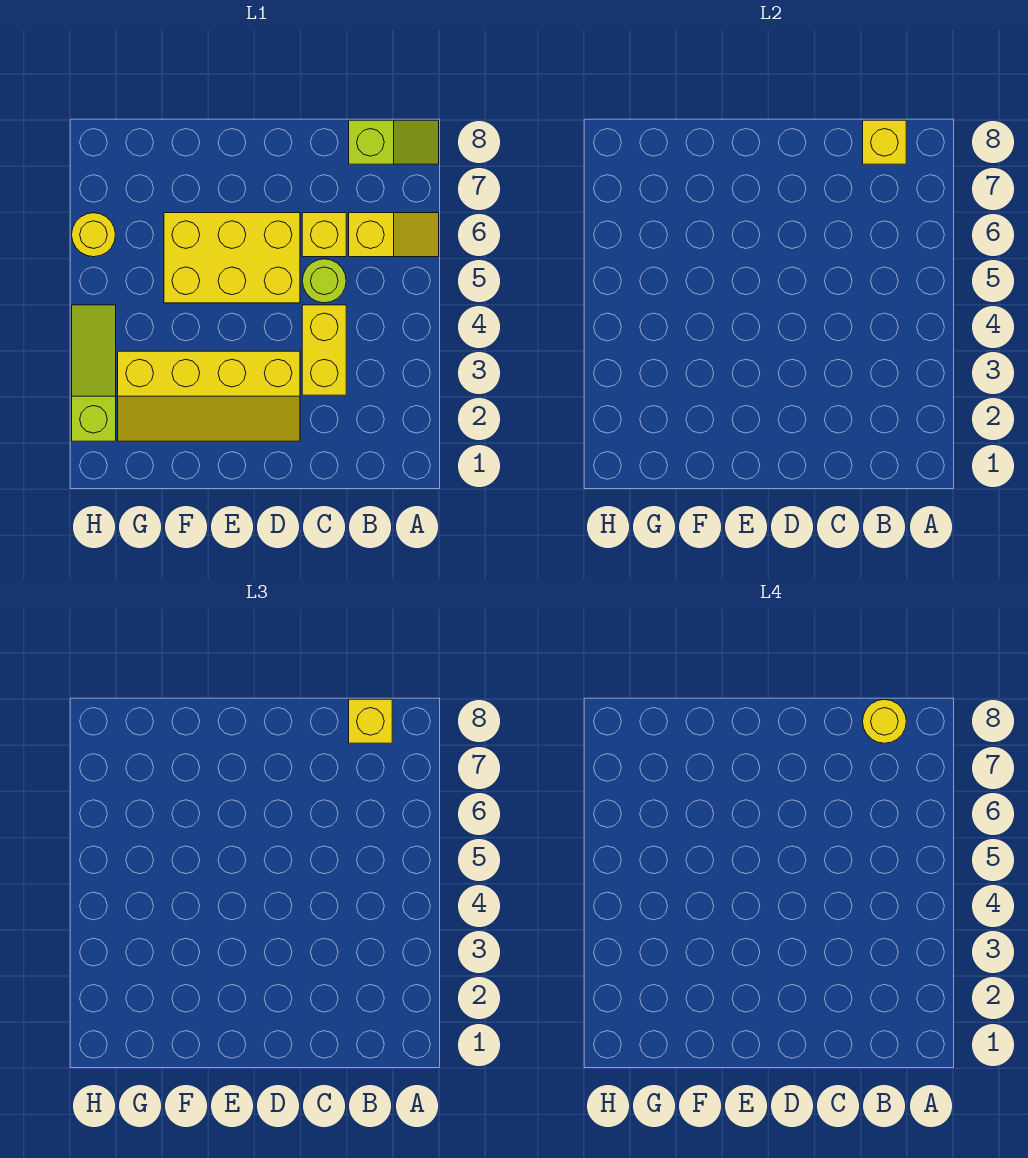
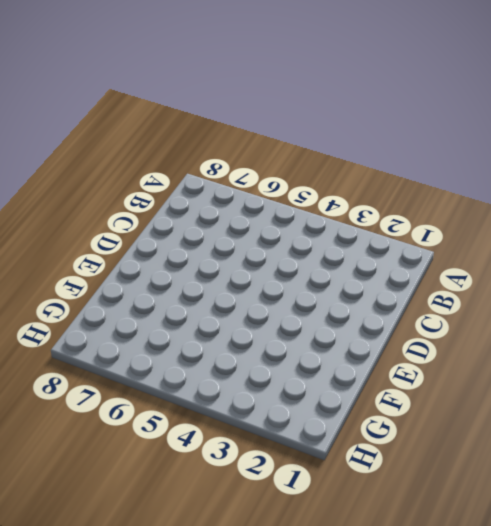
none -> yellow 1x2 slope [349,213,439,257]
none -> lime 1x2 slope [349,120,439,164]
none -> yellow 1x2 brick [302,305,346,395]

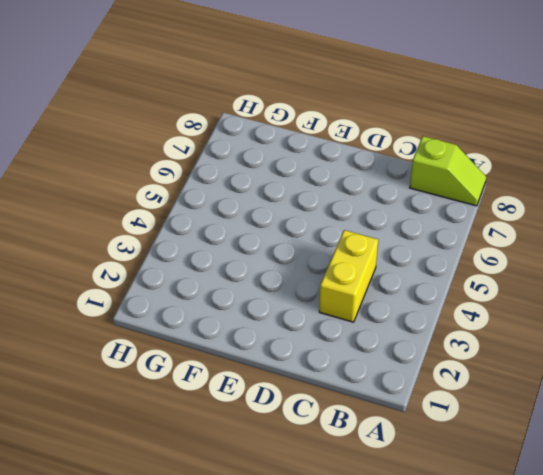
none -> yellow 1x2 slope [349,213,439,257]
none -> lime 1x1 round brick [302,259,346,303]
none -> yellow 1x1 brick [302,213,346,257]

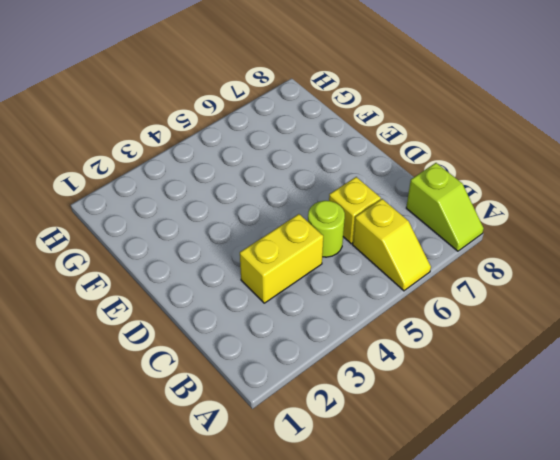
none -> yellow 2x4 slope [118,351,300,441]
none -> yellow 2x3 brick [164,213,300,303]
none -> lime 1x3 slope [72,305,116,441]

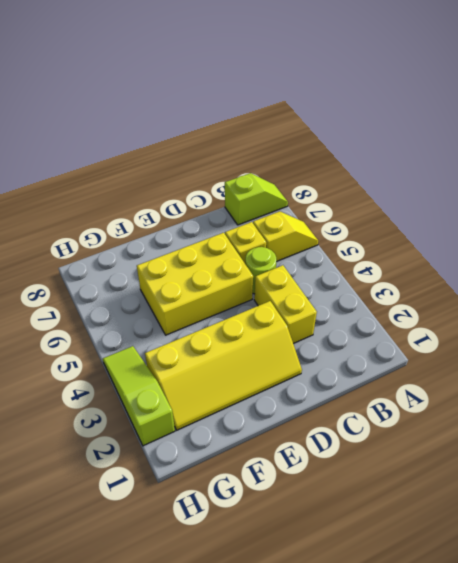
none -> yellow 1x1 round brick [72,213,115,257]
none -> yellow 1x1 brick [863,120,906,164]
none -> yellow 1x1 brick [349,699,392,743]

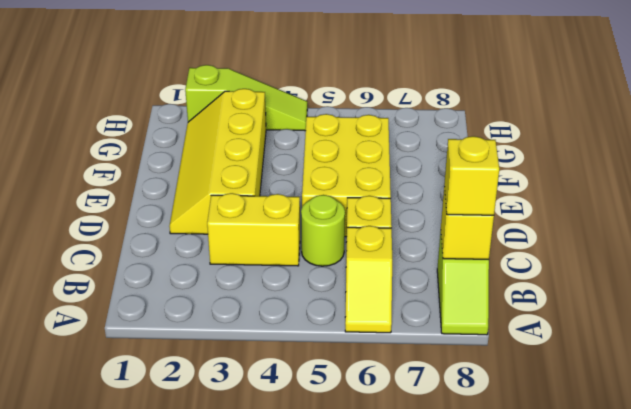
none -> yellow 1x1 round brick [72,213,115,257]
none -> yellow 1x1 round brick [863,700,906,743]

